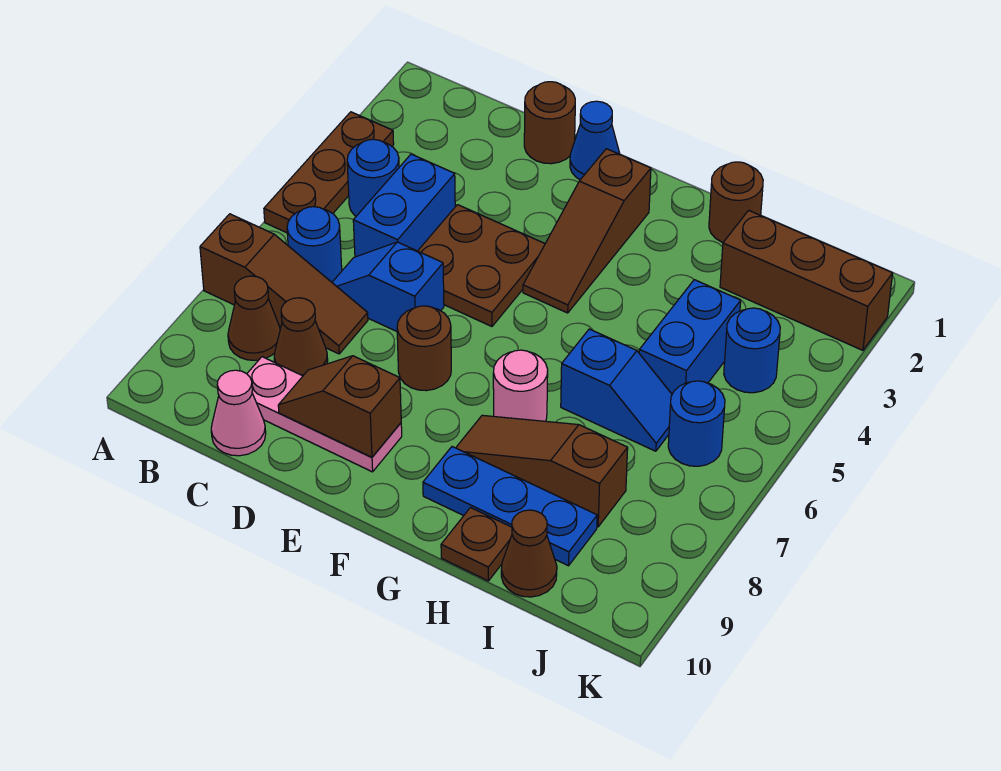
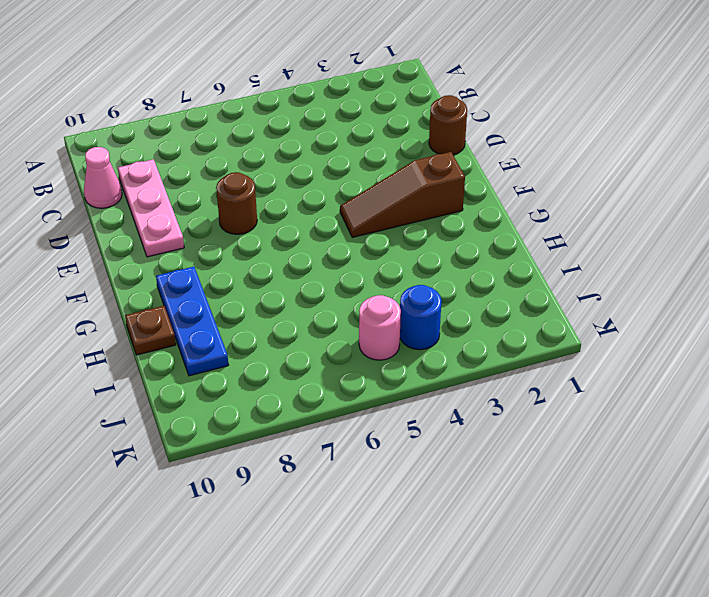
pink 1x1 round brick [359,295,401,360] -> pink 1x1 round brick moved to [493,350,548,421]
none -> brown 1x3 plate [264,112,394,233]
none -> brown 1x3 slope [200,214,368,354]
none -> blue 1x1 round brick [347,139,399,216]

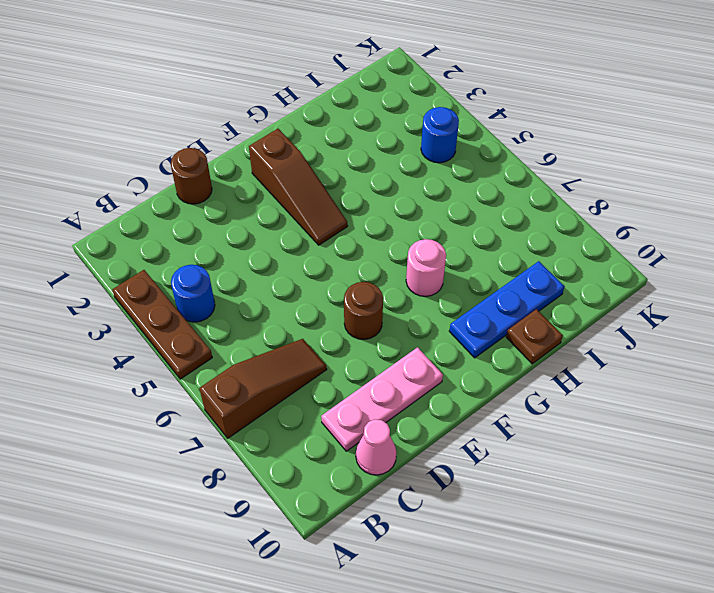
none -> blue 1x1 round brick [287,207,342,282]
none -> brown 1x1 cone [228,276,280,360]
none -> blue 1x2 brick [353,154,455,257]

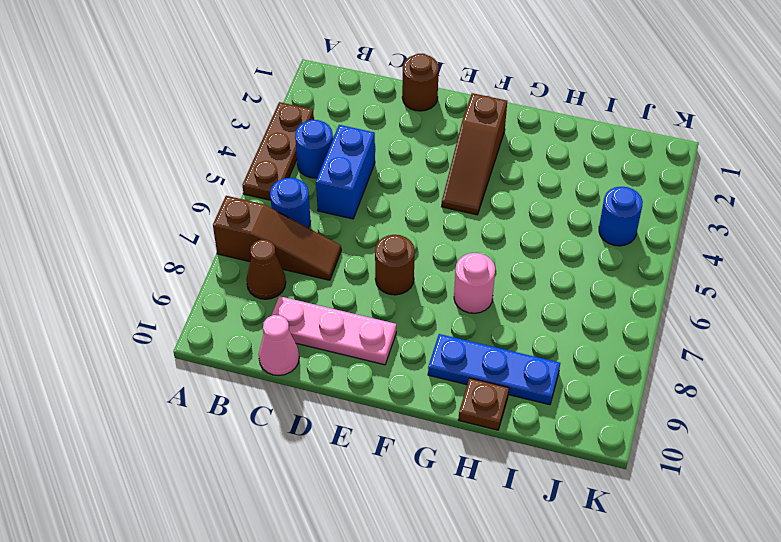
none -> blue 1x2 slope [332,242,444,331]
none -> brown 1x1 cone [274,298,328,376]
none -> brown 2x2 plate [418,205,545,326]

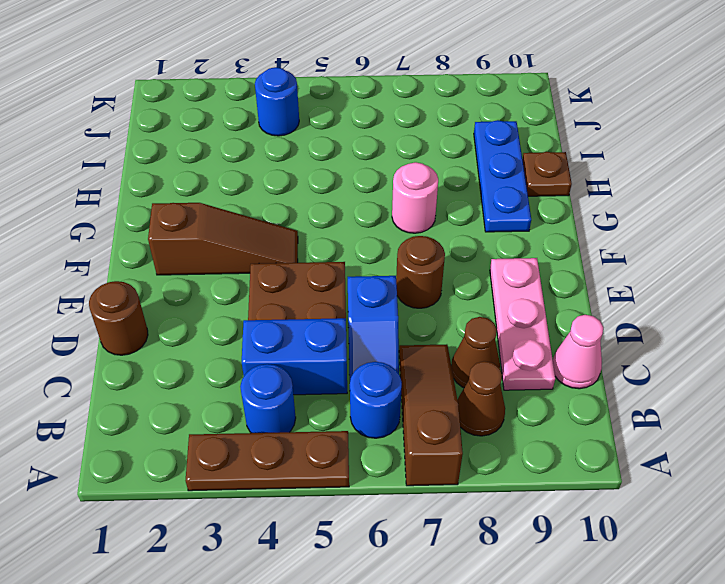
none -> blue 1x1 cone [570,101,620,180]
none -> brown 1x3 slope [456,415,628,527]
none -> brown 1x1 round brick [709,162,763,242]

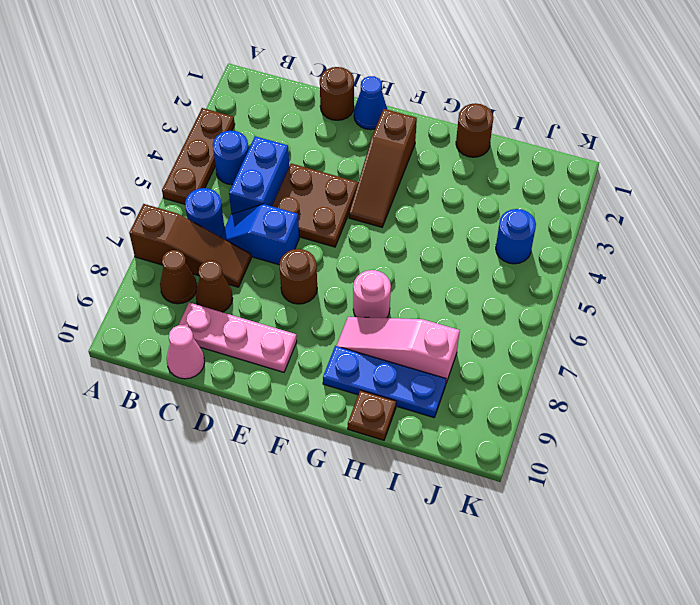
pink 1x3 slope [337,317,460,383] -> brown 1x3 slope [456,415,628,527]
none -> blue 1x2 slope [561,329,672,451]
none -> brown 1x3 brick [720,210,893,350]
none -> blue 1x2 brick [639,280,741,394]

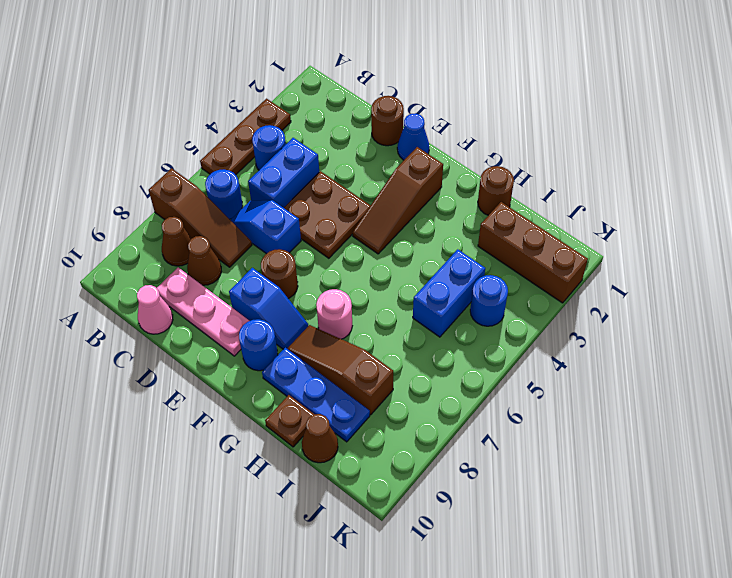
blue 1x2 slope [229,268,308,349] -> blue 1x2 slope moved to [561,329,672,451]
blue 1x1 round brick [239,319,278,371] -> blue 1x1 round brick moved to [668,381,725,466]
none -> brown 1x2 slope [278,356,401,457]

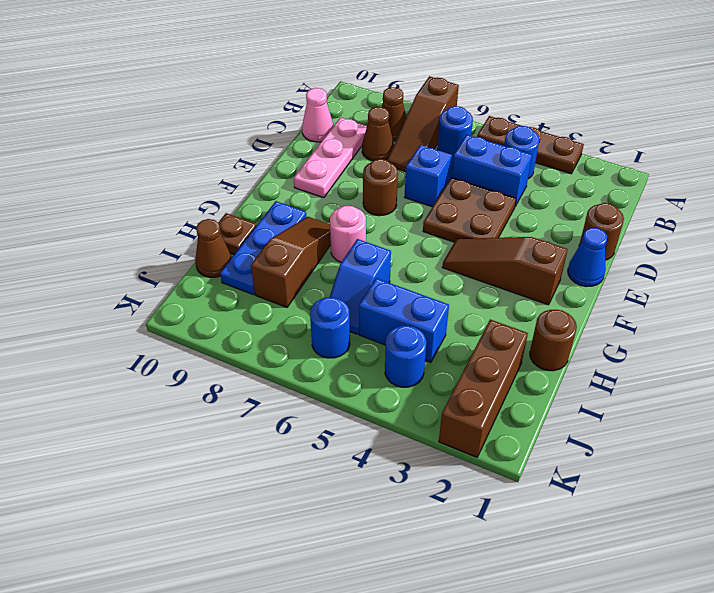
none -> brown 1x2 slope [278,356,401,457]

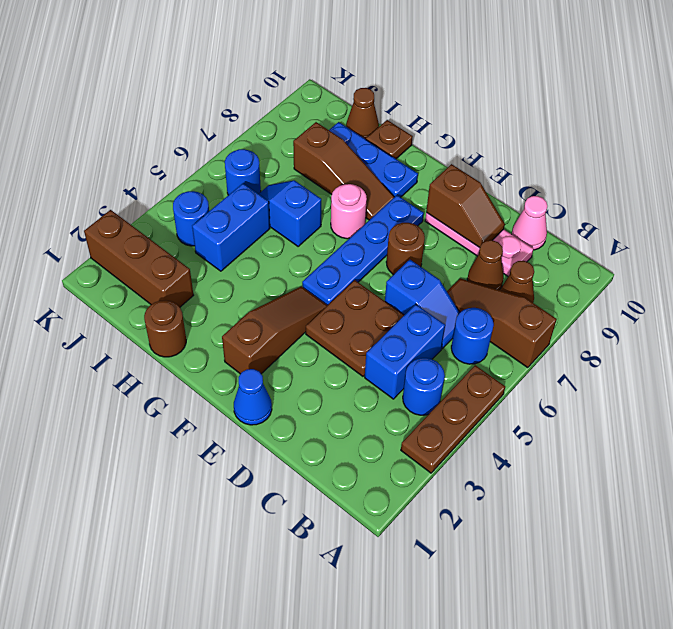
blue 1x4 plate [302,195,424,305] -> none
none -> brown 1x1 round brick [524,82,575,164]

